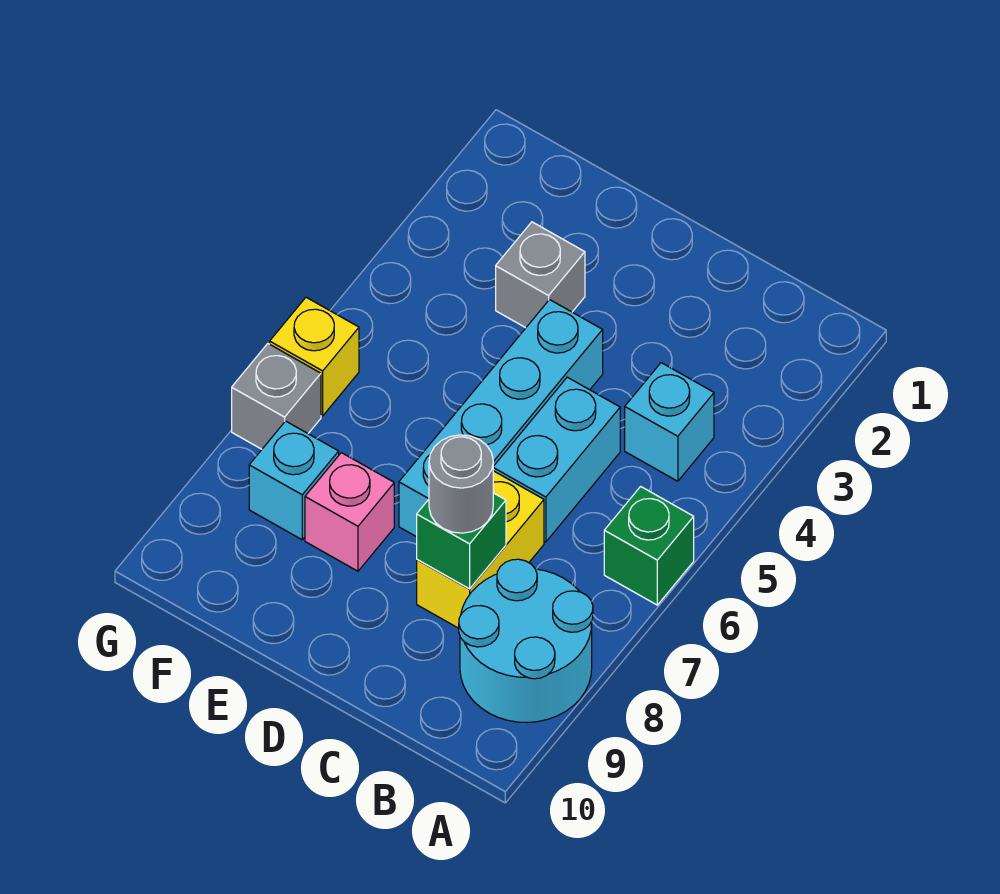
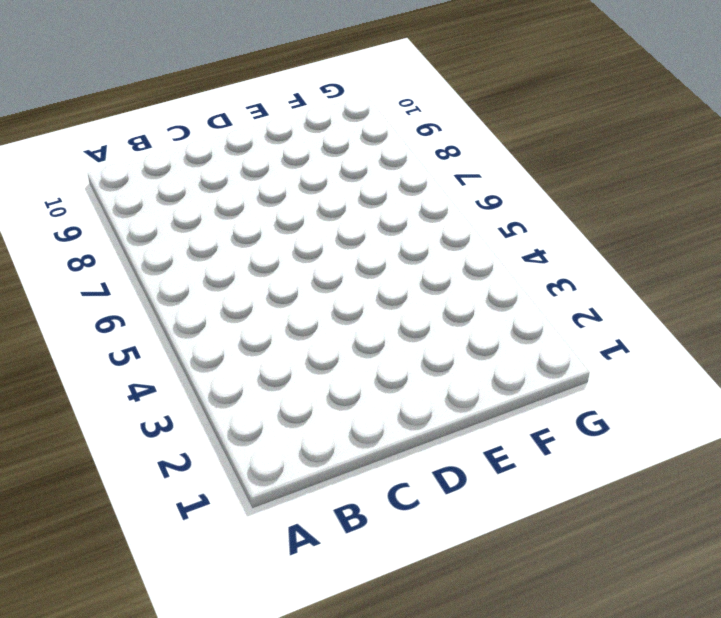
none -> green 1x1 brick [604,486,694,605]
none -> cyan 2x2 round brick [459,559,593,723]
none -> cyan 1x1 brick [625,363,714,481]

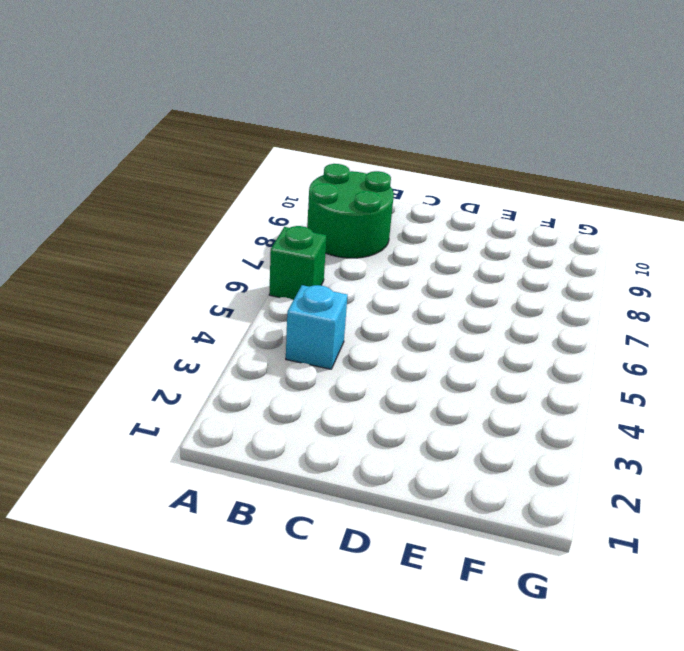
green 2x2 round brick [307,164,394,258] -> cyan 2x2 round brick [459,559,593,723]
none -> cyan 1x2 brick [493,377,620,542]
none -> yellow 1x2 brick [417,471,544,628]
none -> cyan 1x4 brick [399,300,603,537]

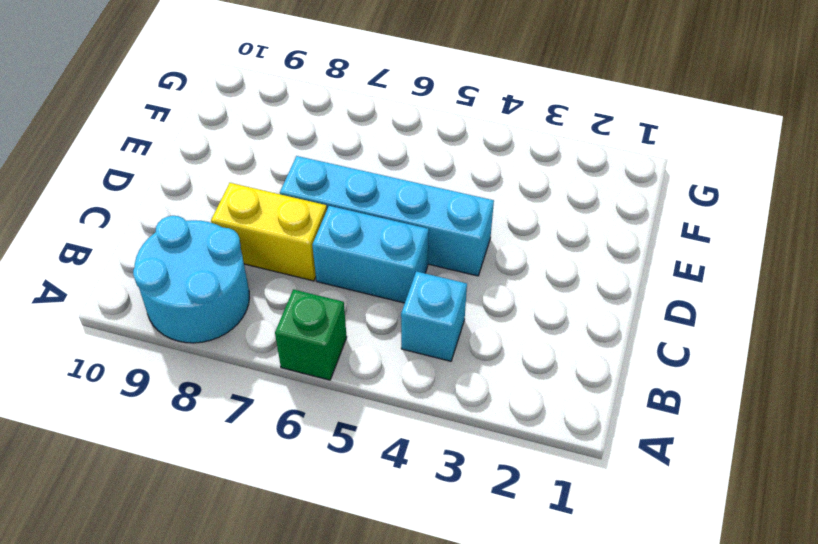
none -> grey 1x1 brick [496,222,585,328]
none -> pink 1x1 brick [305,453,394,571]
none -> cyan 1x1 brick [249,421,339,540]

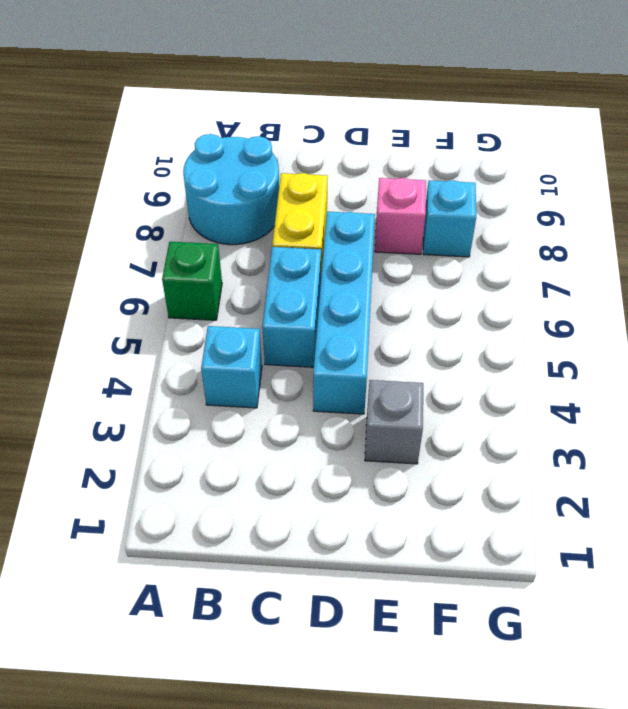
none -> yellow 1x1 brick [270,297,359,416]
none -> grey 1x1 brick [232,344,321,449]
none -> green 1x1 brick [417,493,506,589]

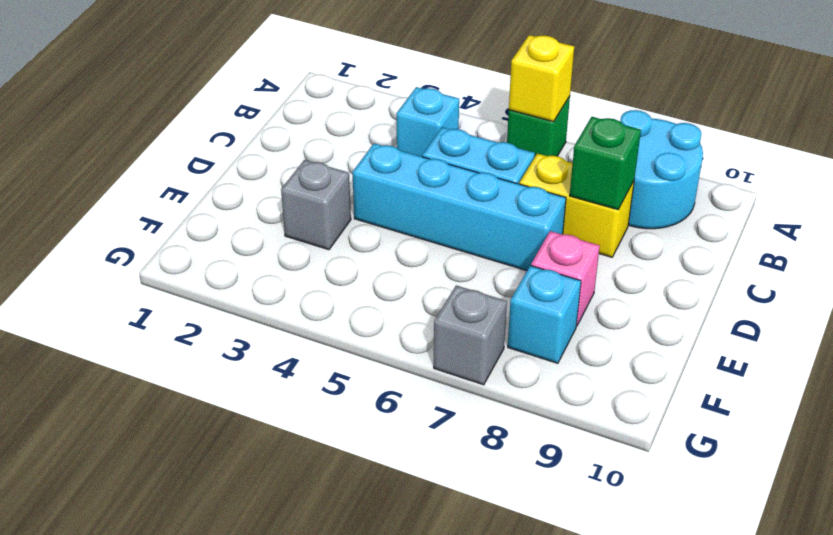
yellow 1x1 brick [509,35,574,122] -> yellow 1x1 brick moved to [270,297,359,416]
none -> grey 1x1 round brick [429,435,493,533]

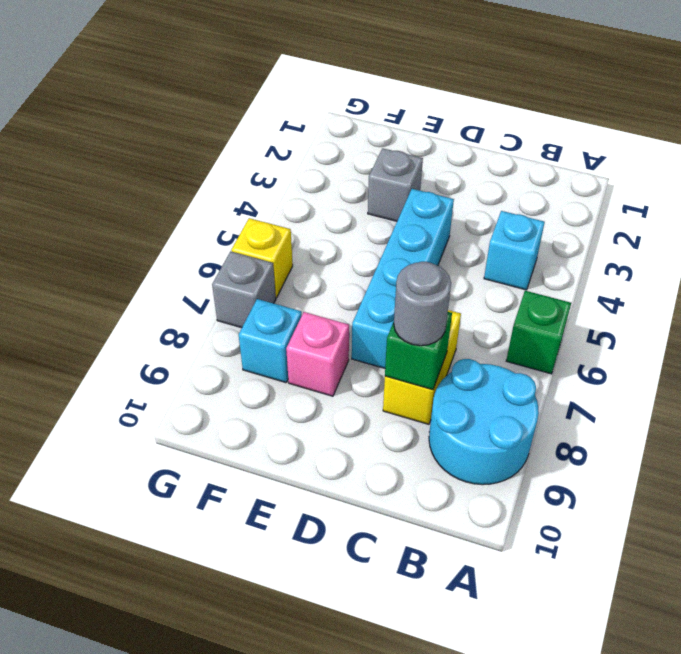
none -> cyan 1x2 brick [493,377,620,542]

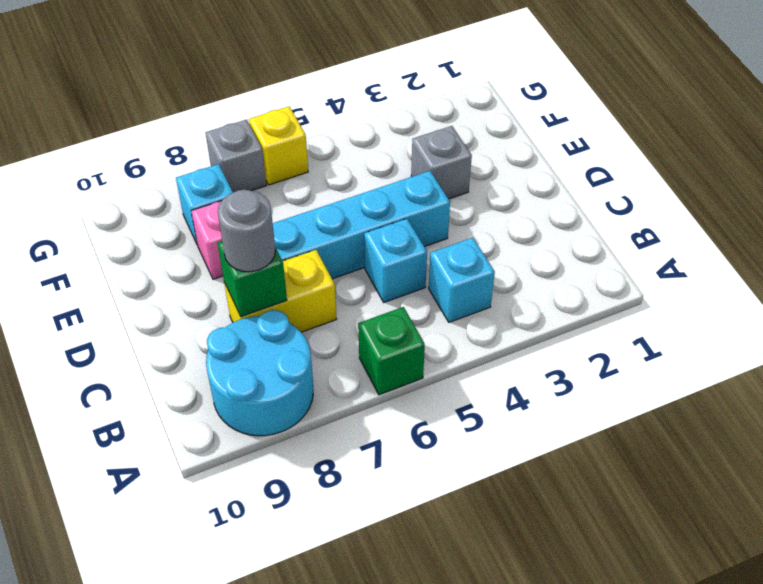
cyan 1x1 brick [364,219,427,302] -> cyan 1x2 brick [493,377,620,542]

